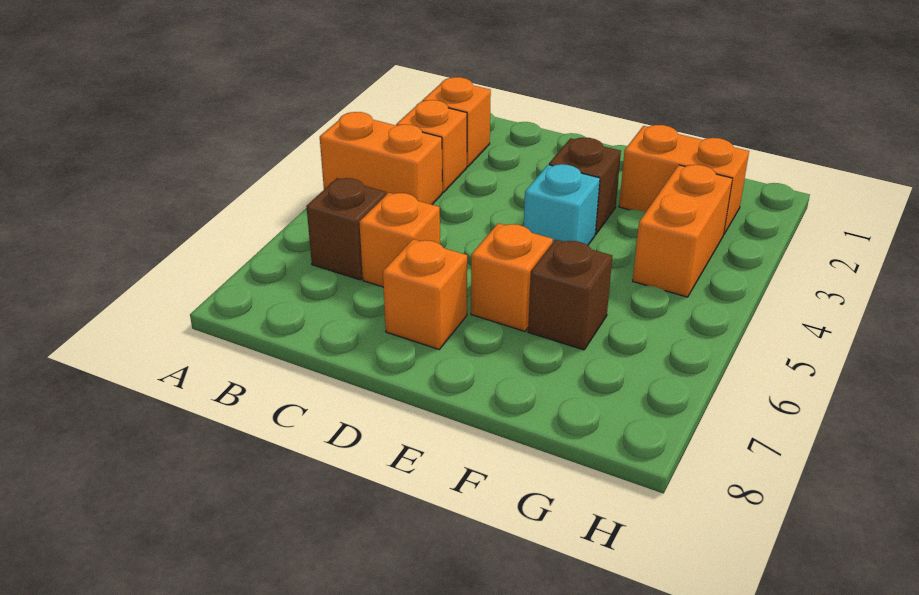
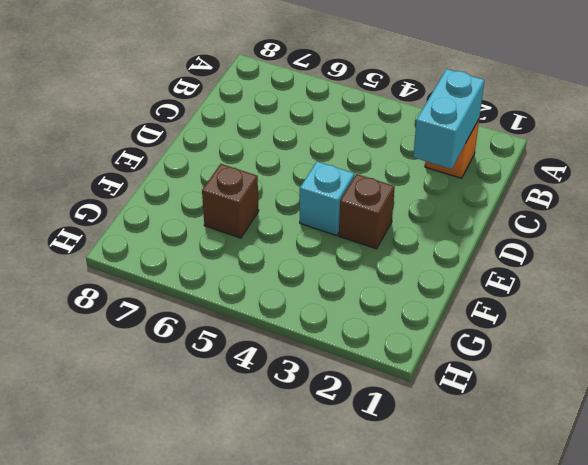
cyan 1x2 brick [413,69,484,169] -> none
none -> orange 1x2 brick [320,112,442,205]
none -> orange 1x1 brick [396,100,467,192]
none -> brown 1x1 brick [306,178,386,280]

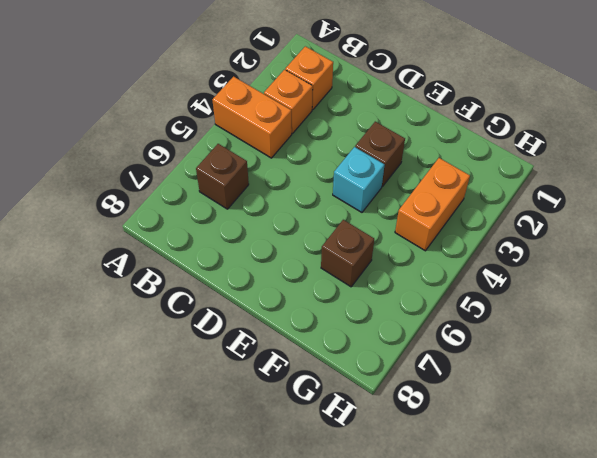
none -> orange 1x1 brick [359,193,440,287]
none -> orange 1x1 brick [383,239,467,349]
none -> orange 1x1 brick [471,223,553,331]

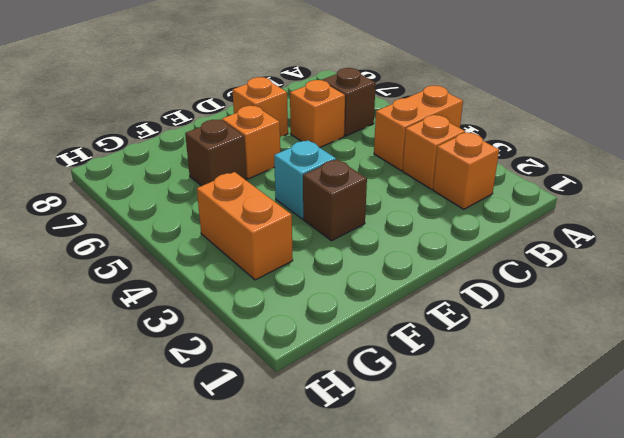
none -> orange 1x2 brick [619,125,749,234]

